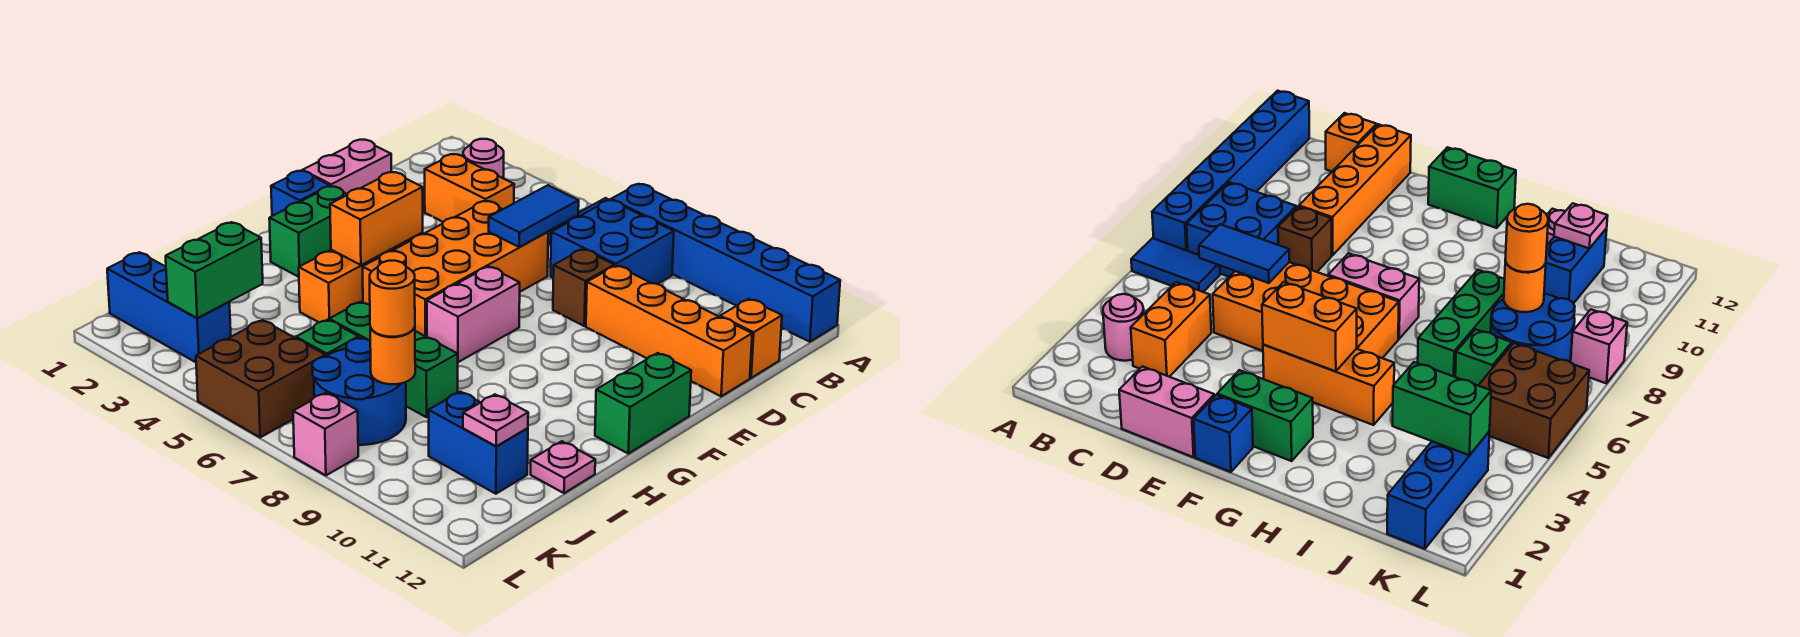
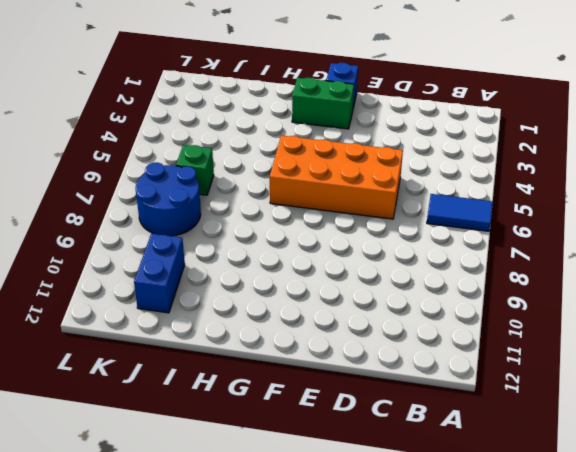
none -> blue 1x6 brick [611,184,840,342]
none -> pink 1x1 round brick [463,139,504,178]
none -> blue 2x2 brick [551,200,674,284]

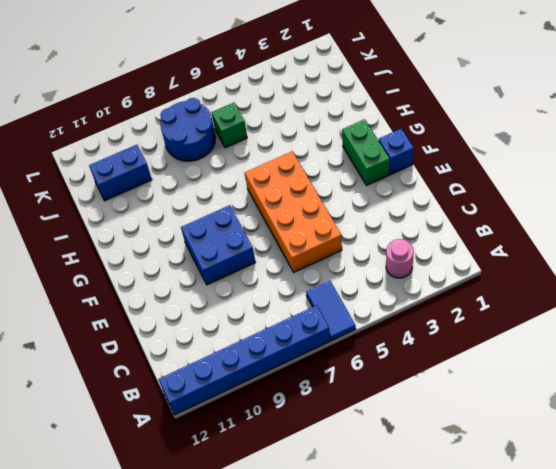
blue 2x2 brick [181,205,256,285] -> blue 2x2 brick moved to [551,200,674,284]
none -> orange 1x2 brick [425,154,514,222]
none -> orange 1x1 brick [720,299,782,378]
none -> pink 1x2 brick [303,140,391,194]

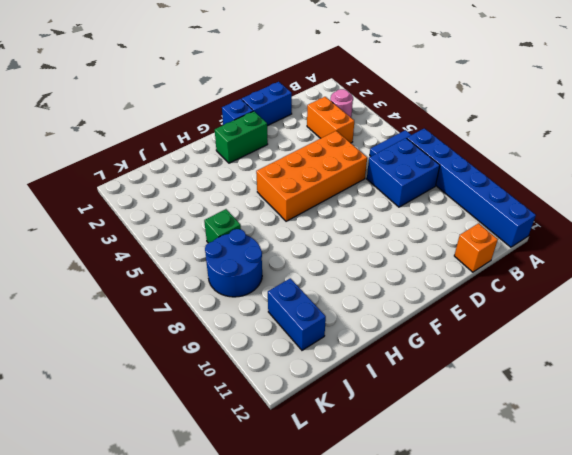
blue 1x2 brick [242,82,292,126] -> pink 1x2 brick [303,140,391,194]
none -> brown 1x1 brick [553,249,614,326]
none -> orange 1x4 brick [586,266,752,396]
none -> orange 1x3 brick [299,233,423,322]

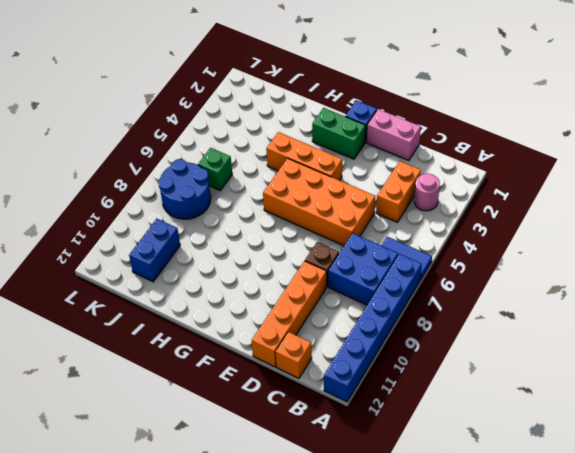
none -> pink 1x2 brick [427,267,520,362]
none -> green 1x2 brick [595,353,691,454]
none -> green 1x3 brick [329,302,458,417]

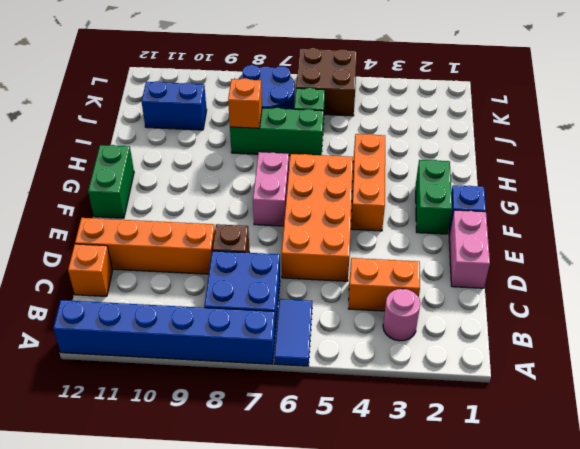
orange 1x1 brick [228,78,262,128] -> none
none -> pink 1x1 plate [531,441,595,493]
none -> blue 1x3 brick [107,252,231,362]
none -> pink 1x1 brick [293,393,358,475]

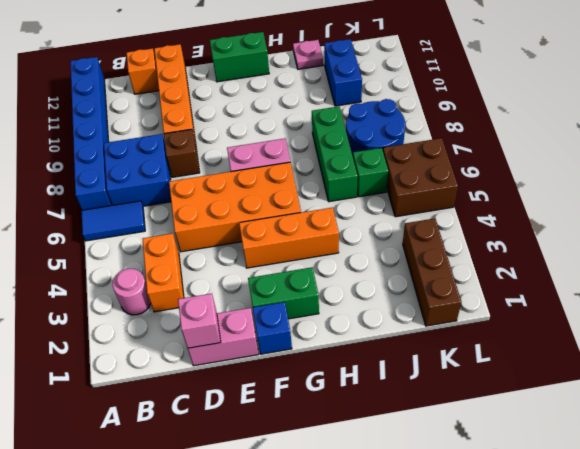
pink 1x1 brick [178,294,221,348] -> pink 1x1 brick moved to [293,393,358,475]
brown 1x3 brick [403,218,461,326] -> blue 1x3 brick [107,252,231,362]
none -> blue 1x2 tile [489,185,579,247]
none -> orange 1x2 brick [330,172,423,265]
none -> green 1x2 brick [166,222,263,318]

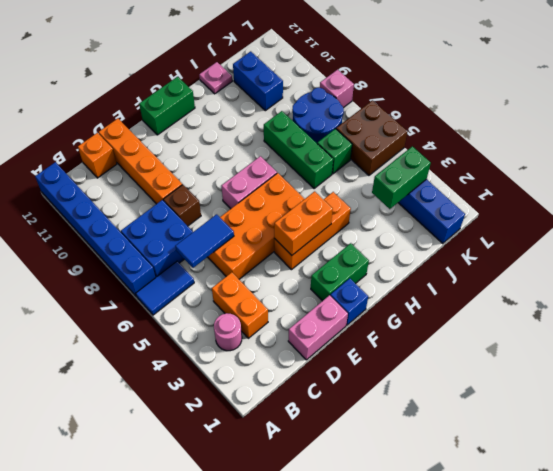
none -> orange 1x1 round brick [370,327,415,384]
none -> pink 1x1 plate [463,394,528,446]
none -> orange 1x1 round brick [370,261,415,337]

